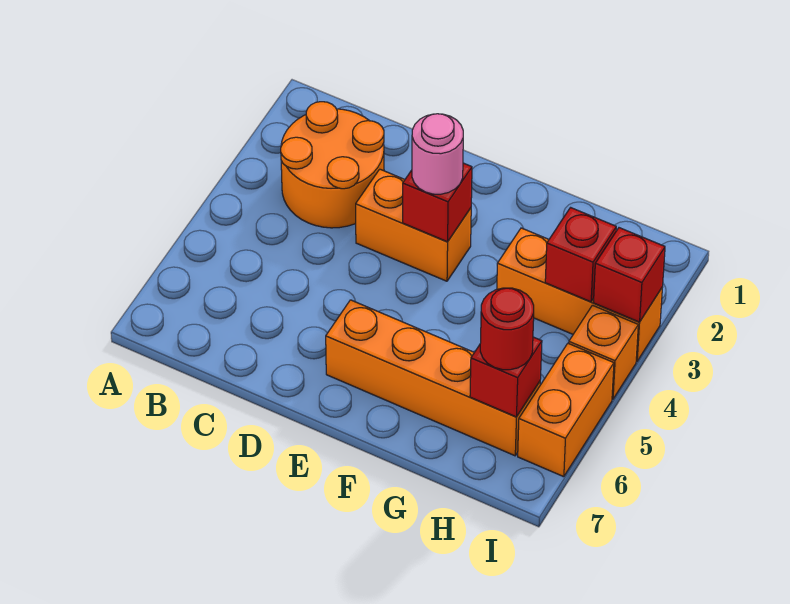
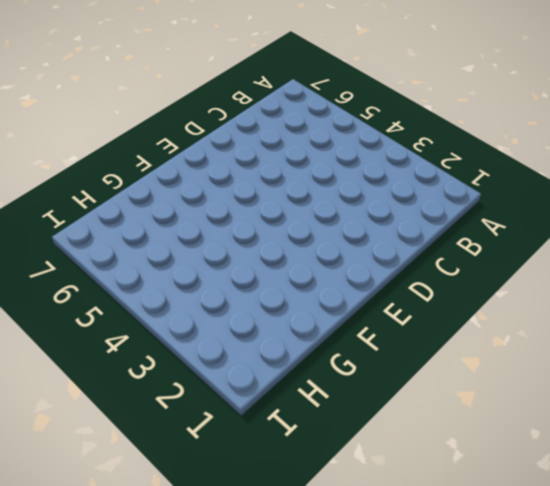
none -> orange 2x2 round brick [281,102,384,228]
none -> orange 1x2 brick [356,169,471,281]
none -> orange 1x4 brick [326,300,540,456]

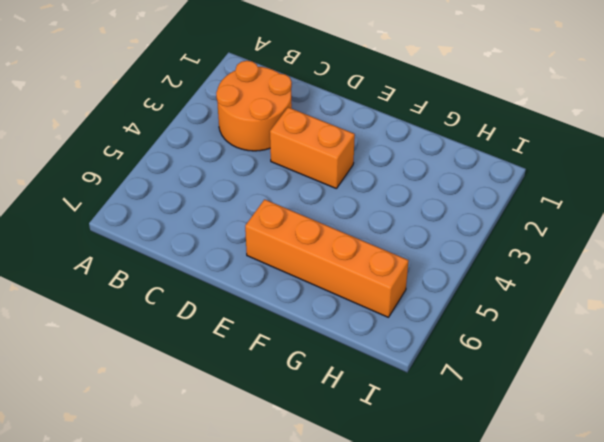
none -> orange 1x3 brick [497,228,663,361]
none -> orange 1x1 brick [569,305,638,399]
none -> orange 1x2 brick [518,343,614,477]

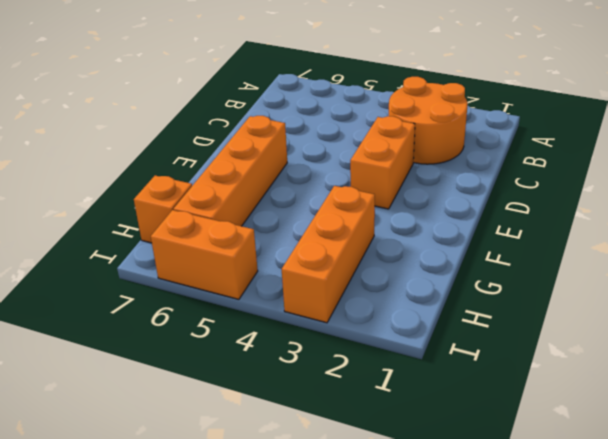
orange 1x1 brick [134,176,192,243] -> orange 1x1 brick moved to [569,305,638,399]
none -> red 1x1 brick [403,163,472,242]
none -> red 1x1 brick [545,208,616,302]
none -> red 1x1 brick [470,337,542,417]

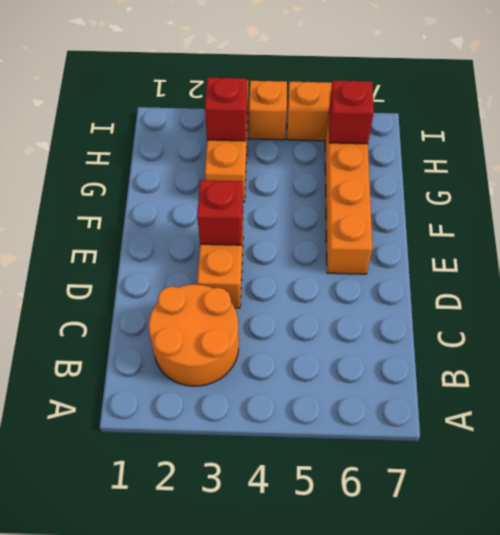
none -> red 1x1 brick [594,228,665,322]
none -> pink 1x1 round brick [412,114,463,194]
none -> red 1x1 round brick [480,288,534,370]

